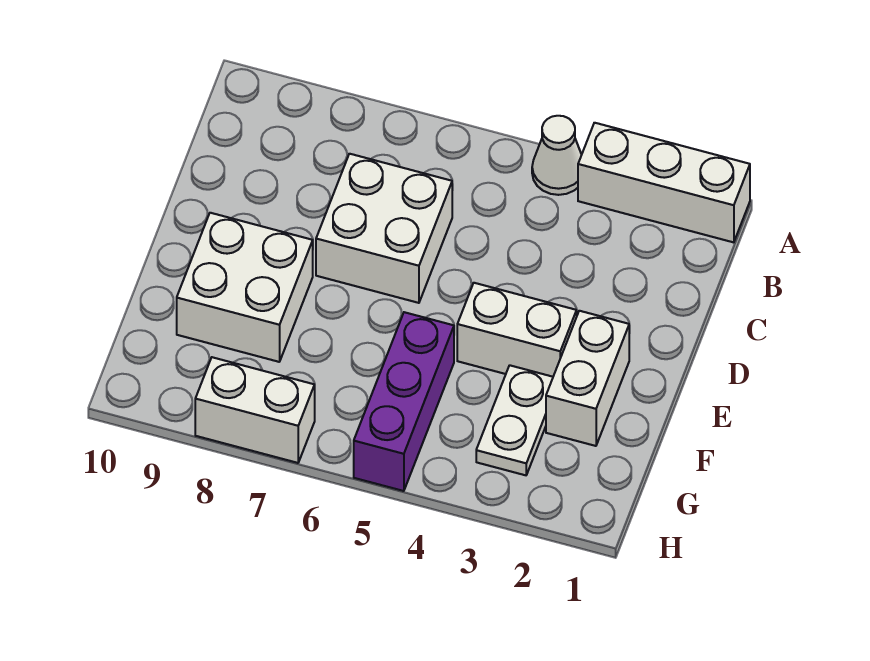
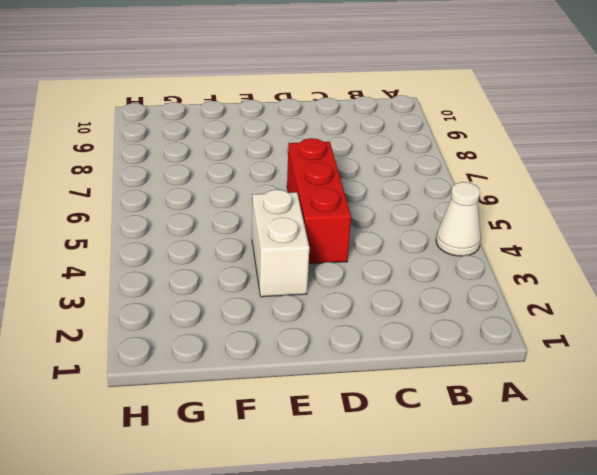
red 1x3 brick [287,138,351,264] -> white 2x2 brick [316,154,452,303]
none -> white 1x3 brick [578,123,750,242]
none -> white 1x2 brick [546,311,629,446]

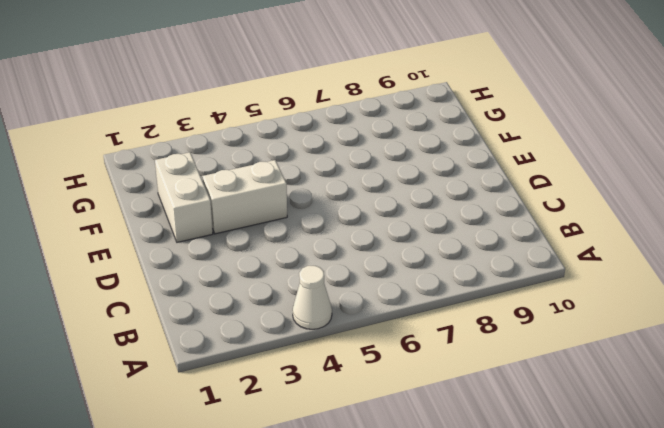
none -> white 1x3 brick [578,123,750,242]
none -> white 2x2 brick [316,154,452,303]

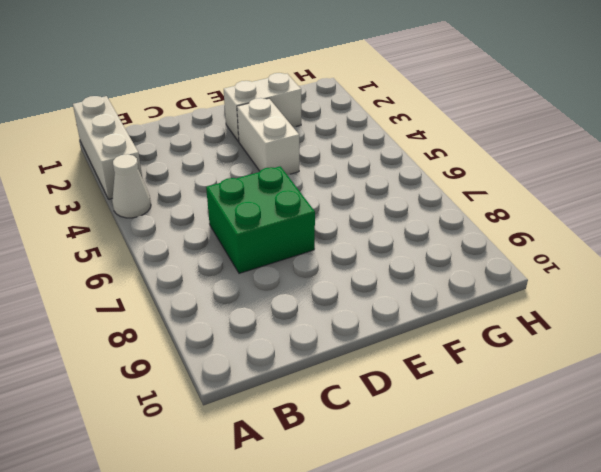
green 2x2 brick [206,166,315,273] -> white 2x2 brick [316,154,452,303]
none -> white 2x2 brick [177,213,313,362]
none -> white 1x2 plate [476,365,553,475]

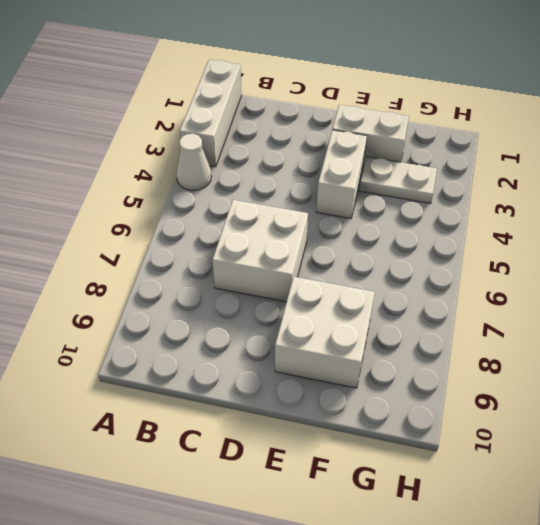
none -> purple 1x3 brick [354,312,454,491]
none -> white 1x2 brick [195,357,315,463]

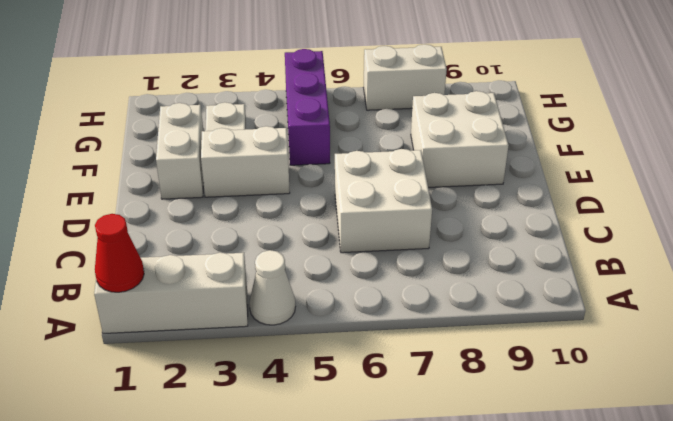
red 1x1 cone [95,214,144,292] -> none

